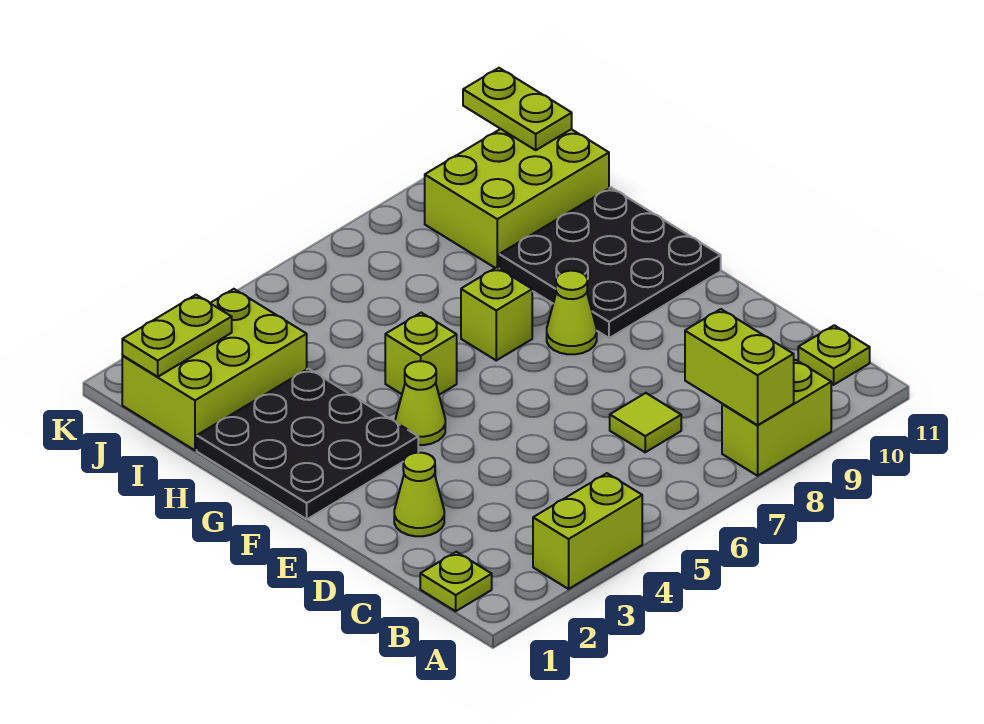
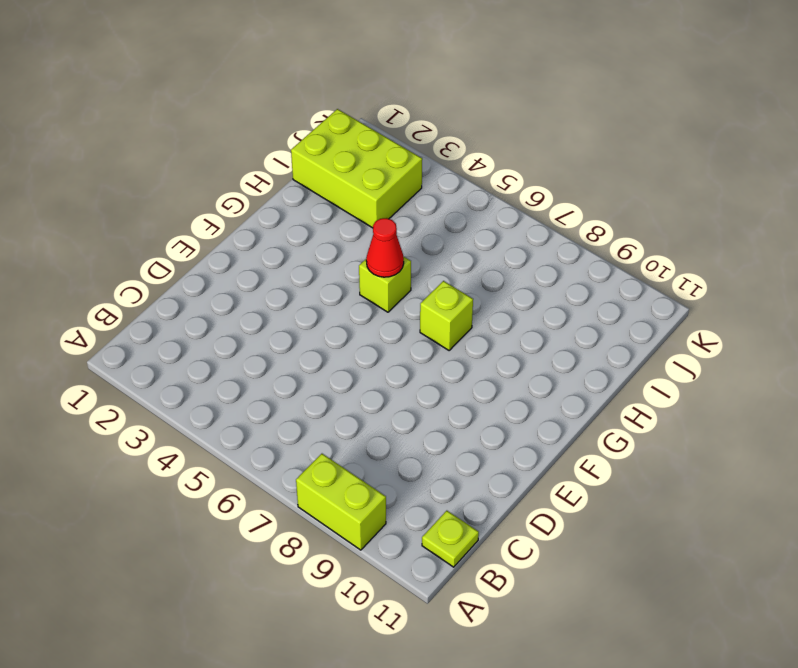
red 1x1 cone [366,218,404,277] -> none
none -> lime 1x2 brick [533,473,642,589]
none -> lime 1x1 plate [420,552,492,611]
none -> lime 1x1 tile [610,393,681,452]

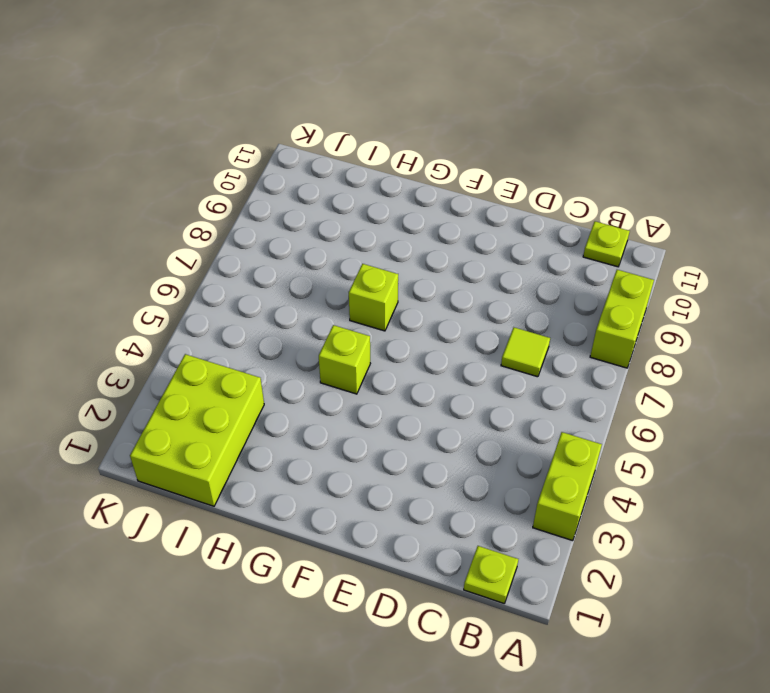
none -> lime 1x1 cone [394,453,444,536]
none -> black 3x3 plate [197,369,418,519]
none -> lime 1x1 cone [395,361,445,445]

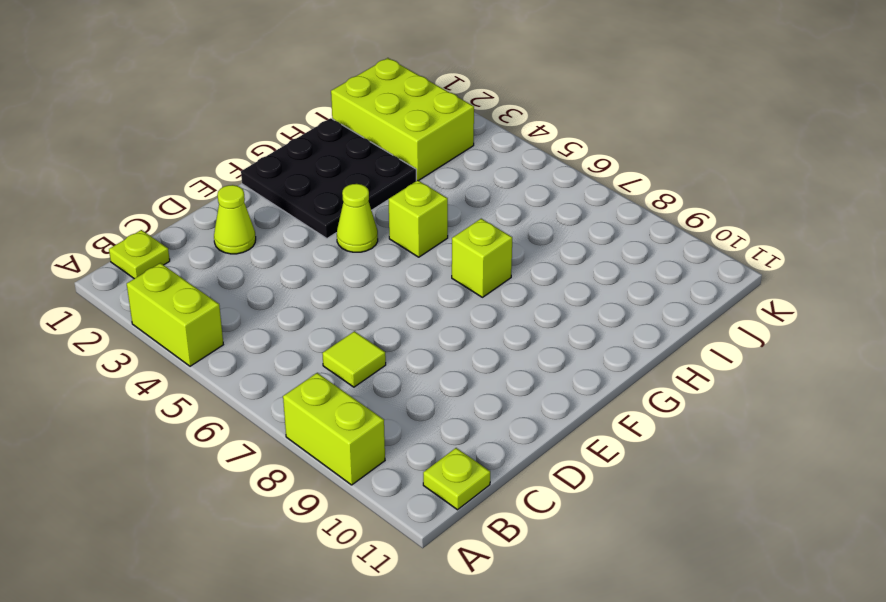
none -> lime 1x1 cone [547,271,597,354]
none -> black 3x3 plate [499,187,721,338]
none -> lime 2x3 brick [425,129,609,268]

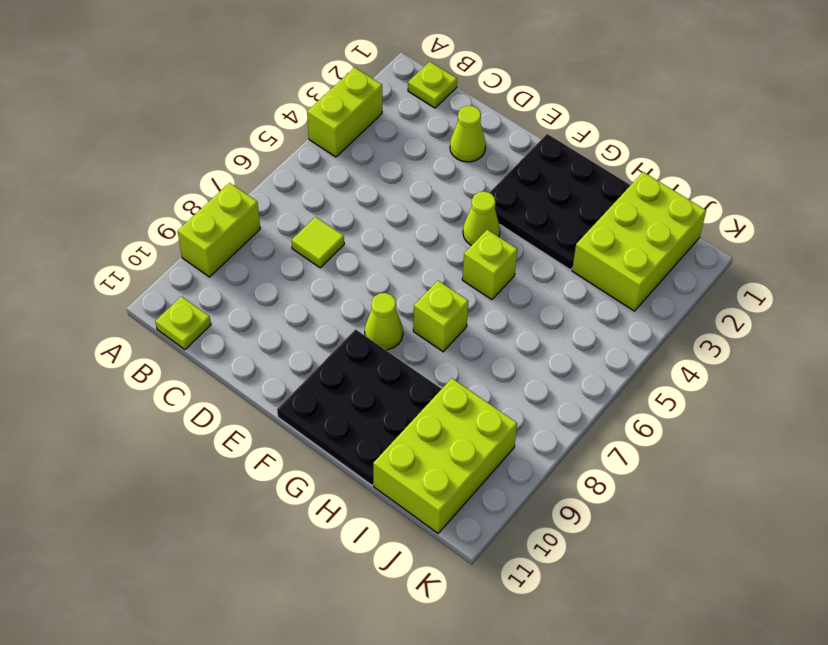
none -> lime 1x2 brick [685,309,794,425]
none -> lime 1x2 plate [122,295,232,377]
none -> lime 1x2 plate [463,68,572,150]

